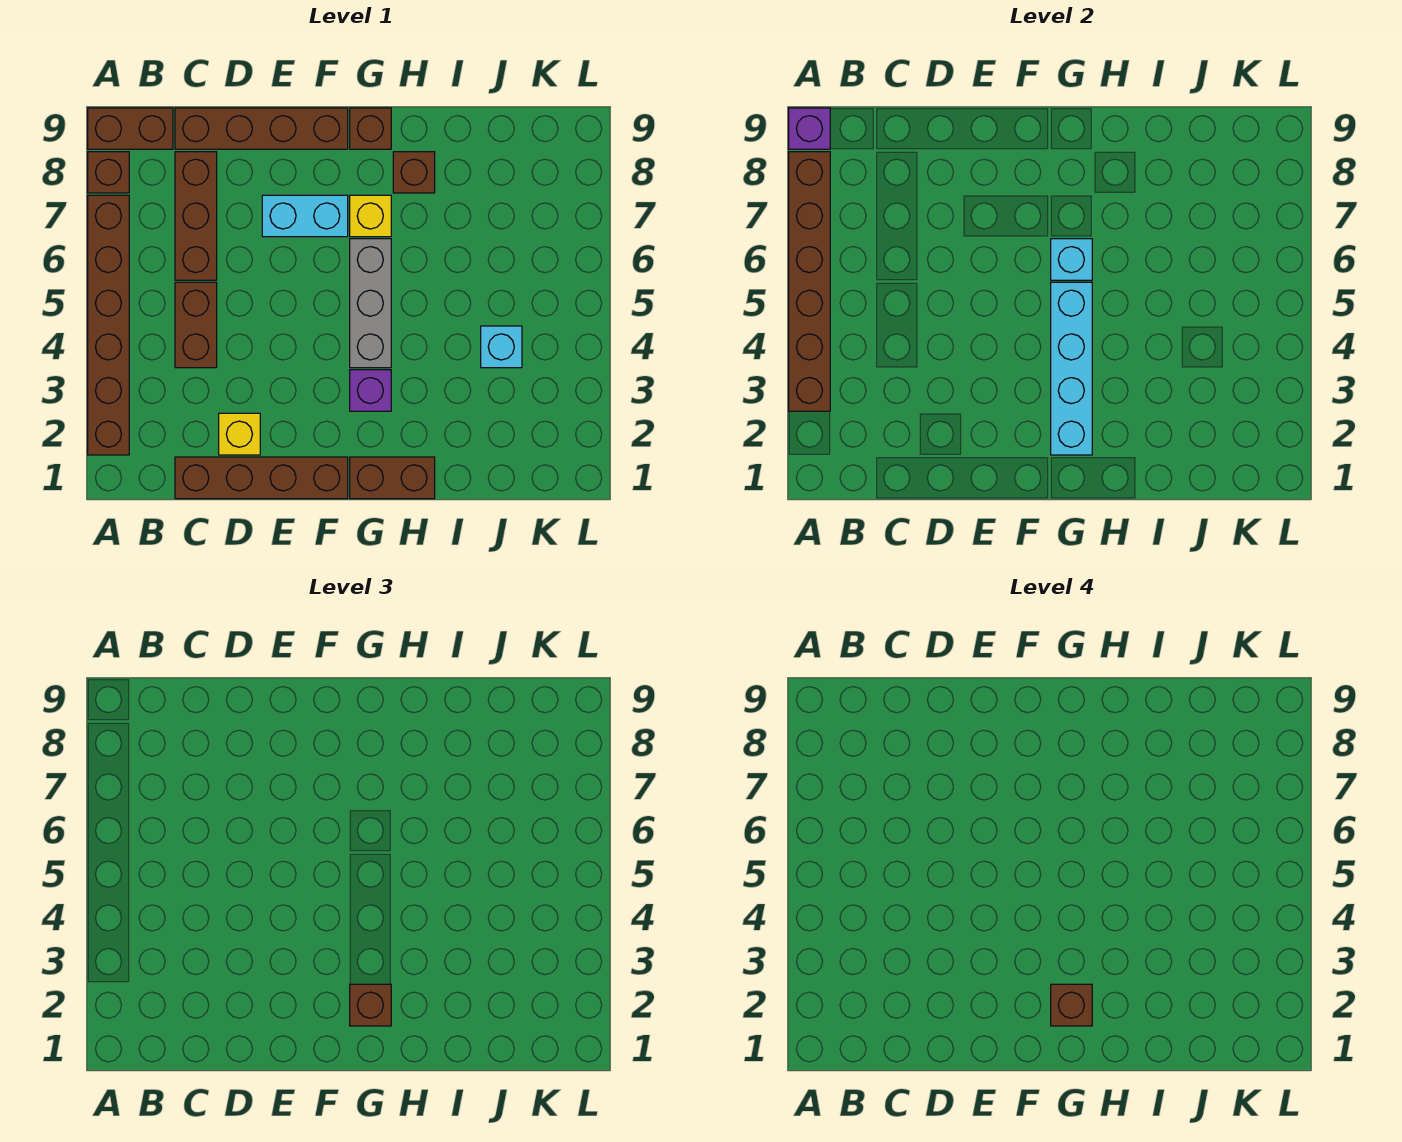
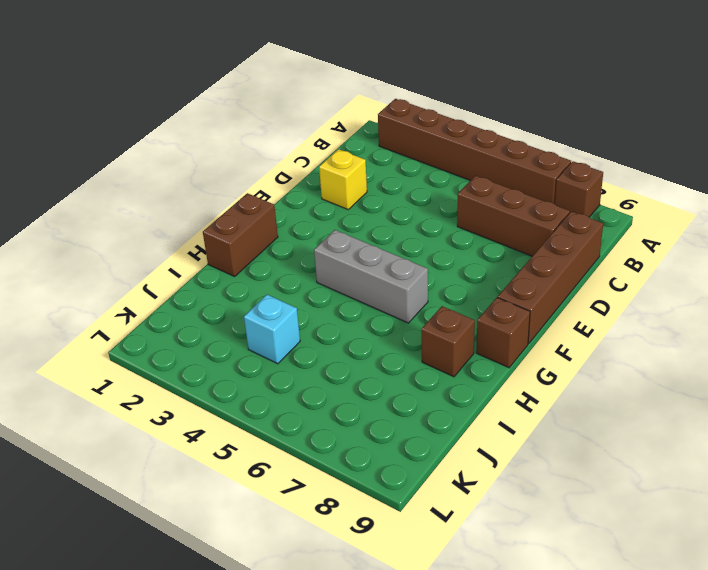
none -> brown 1x2 brick [88,108,173,149]
none -> brown 1x4 brick [175,457,348,499]
none -> brown 1x2 brick [175,282,217,368]

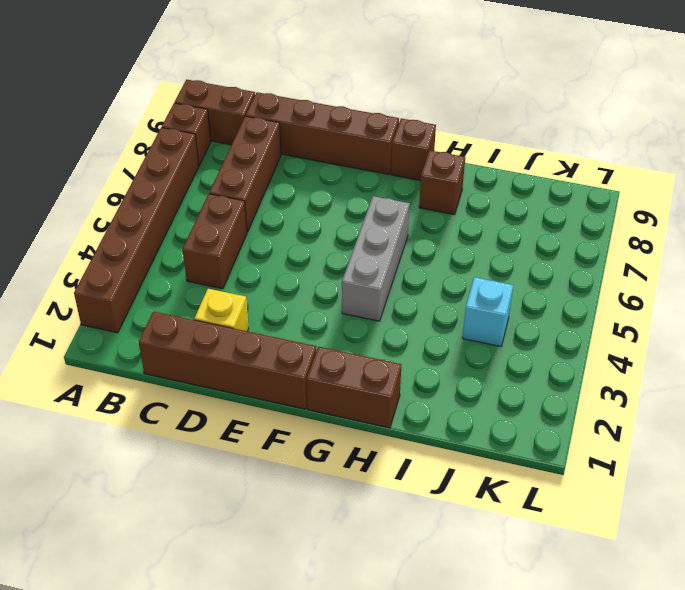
none -> cyan 1x2 brick [262,195,348,237]
none -> purple 1x1 brick [350,370,391,411]
none -> yellow 1x1 brick [350,195,391,237]

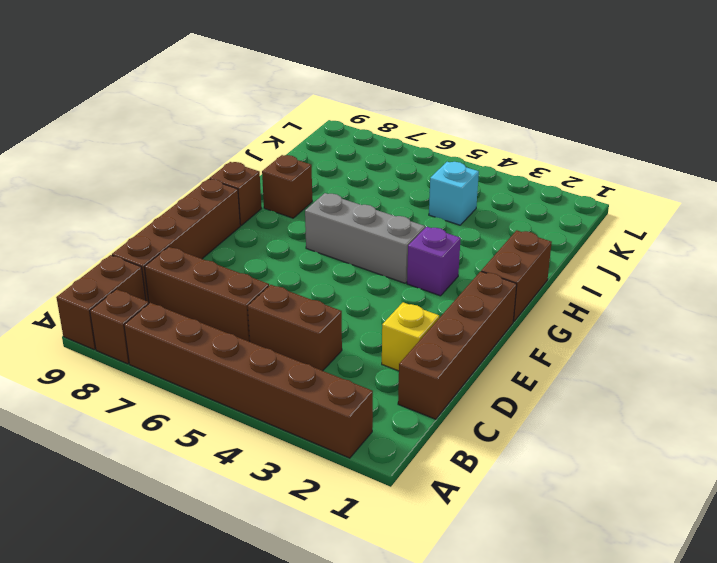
none -> cyan 1x2 brick [262,195,348,237]
none -> yellow 1x1 brick [350,195,391,237]
none -> brown 1x6 brick [789,152,830,411]

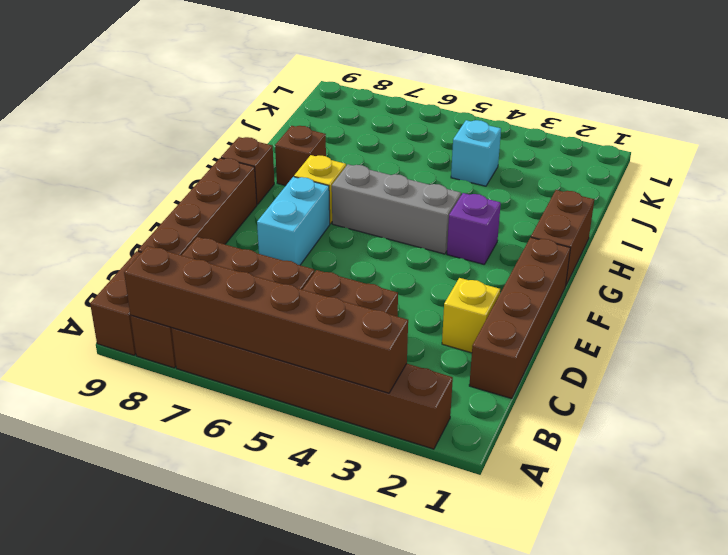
none -> purple 1x1 brick [789,108,830,149]
none -> cyan 1x4 brick [1051,282,1092,455]
none -> cyan 1x1 brick [1051,239,1092,280]

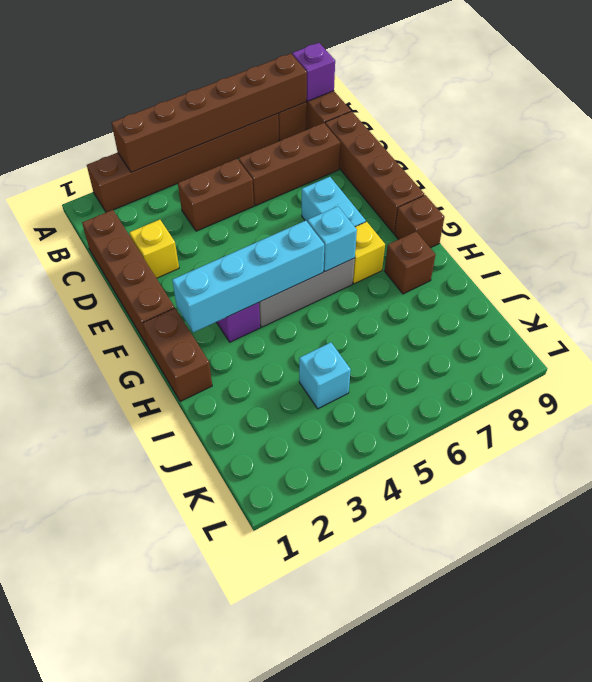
none -> brown 1x1 brick [350,984,391,1026]
none -> brown 1x1 brick [1051,984,1092,1026]

